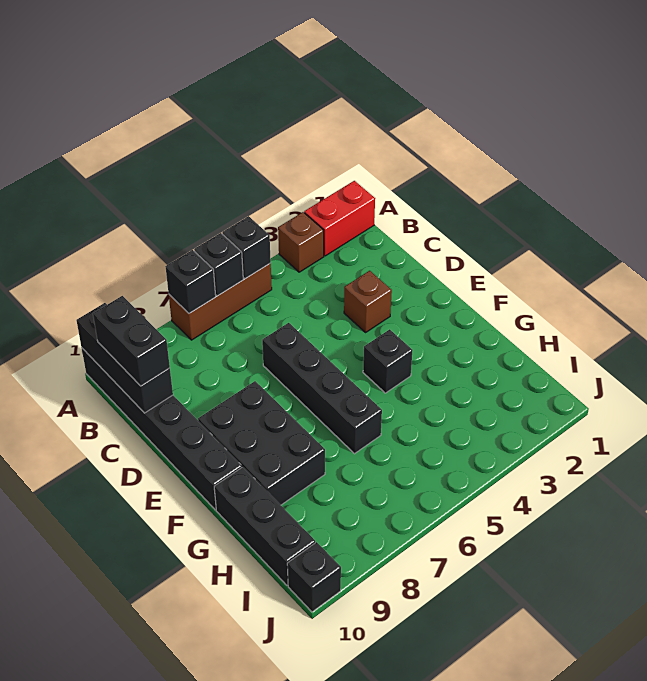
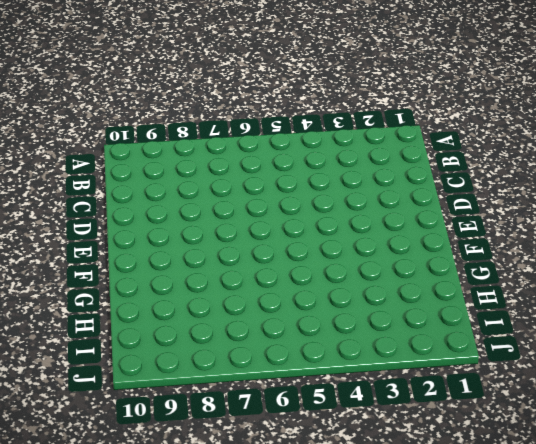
none -> red 1x2 brick [304,181,375,256]
none -> brown 1x1 brick [278,212,324,272]
none -> brown 1x3 brick [169,263,272,340]

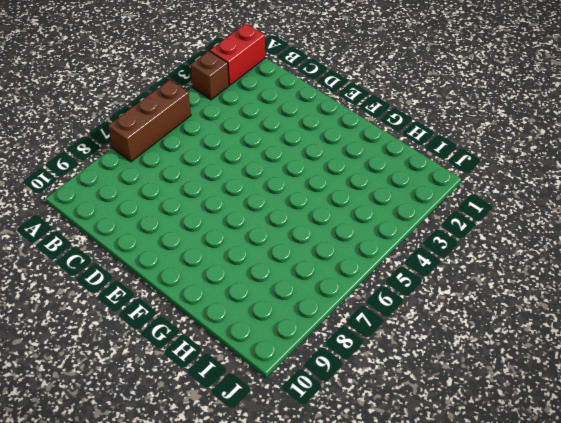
none -> black 1x6 brick [81,347,242,510]
none -> brown 1x1 brick [344,271,392,332]
none -> black 1x4 brick [262,323,382,454]

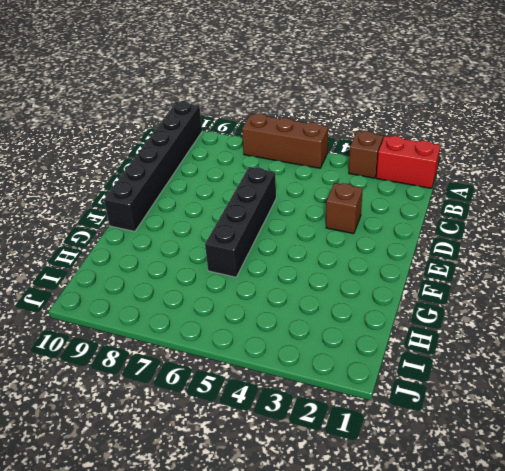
none -> black 2x3 brick [198,381,325,505]
none -> black 1x1 brick [363,329,413,393]
none -> black 1x3 brick [214,467,315,585]

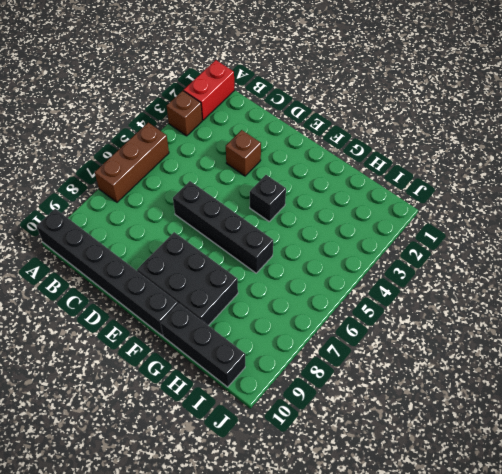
none -> black 1x1 brick [287,542,341,612]
none -> black 1x1 brick [222,216,271,279]
none -> black 1x1 brick [194,233,243,296]

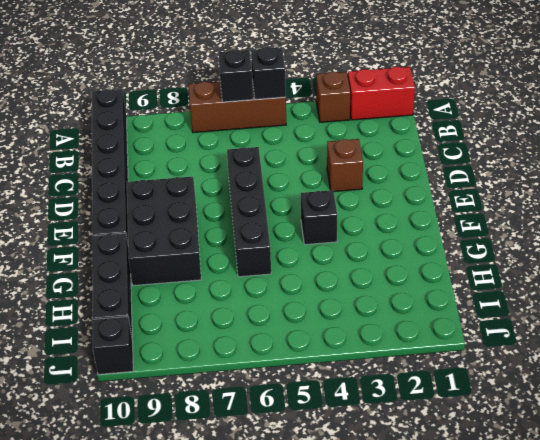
none -> black 1x1 brick [165,250,216,313]
none -> black 1x3 brick [76,303,173,413]
none -> black 1x2 brick [93,296,170,386]

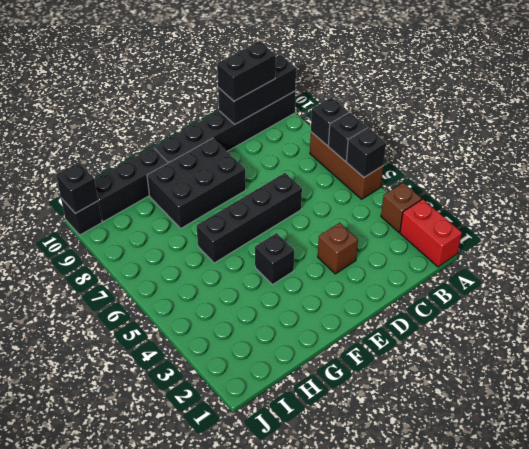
black 1x1 brick [56,162,98,213] -> none

